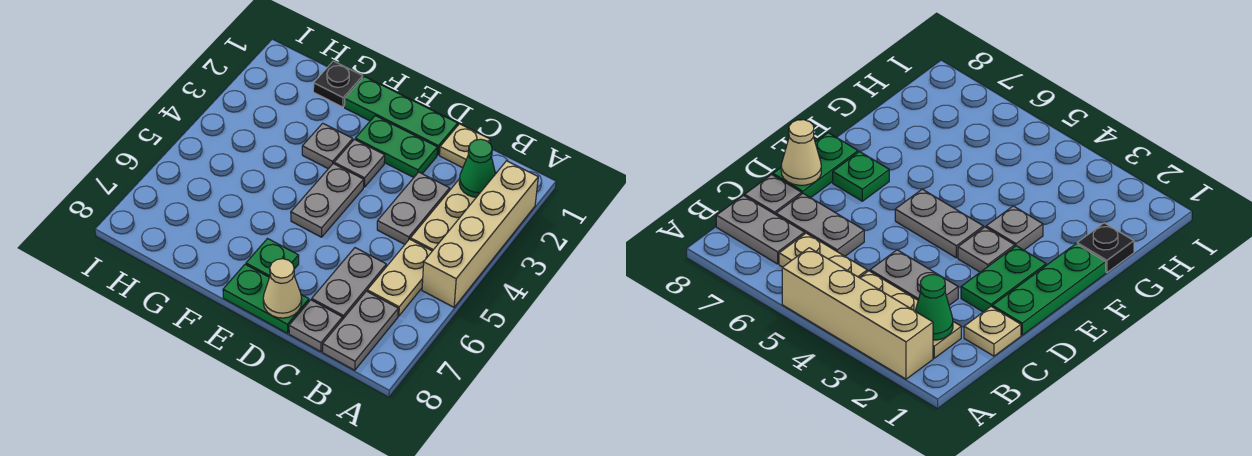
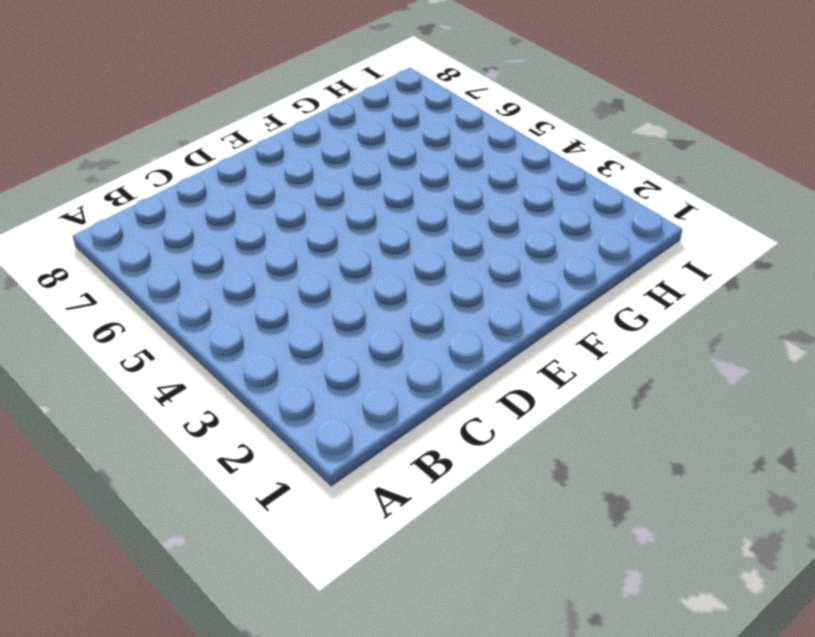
none -> tan 1x4 brick [422,161,538,307]
none -> tan 1x3 plate [410,179,476,251]
none -> tan 1x2 plate [367,239,432,316]

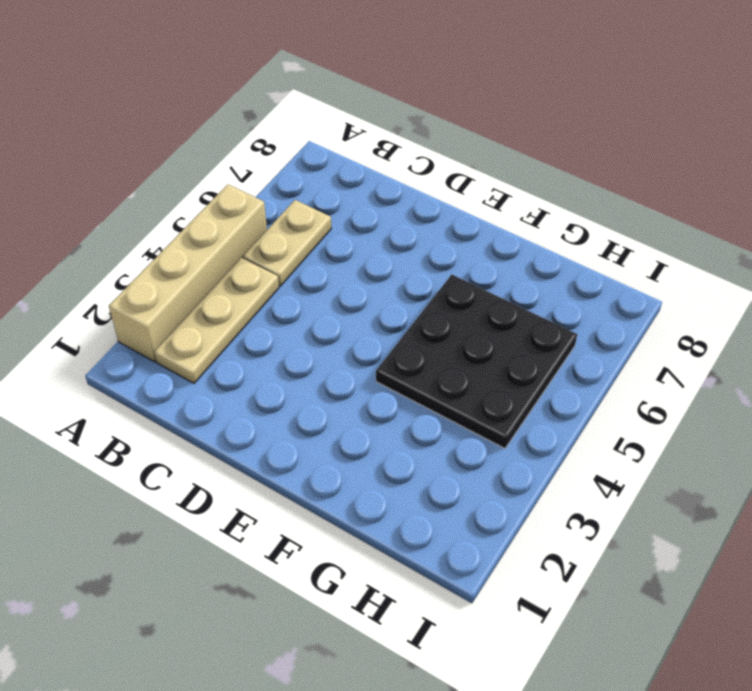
black 3x3 plate [376,275,577,448] -> none
none -> grey 1x2 plate [323,291,398,370]
none -> tan 1x1 plate [440,124,490,168]
none -> grey 1x2 plate [377,172,450,244]

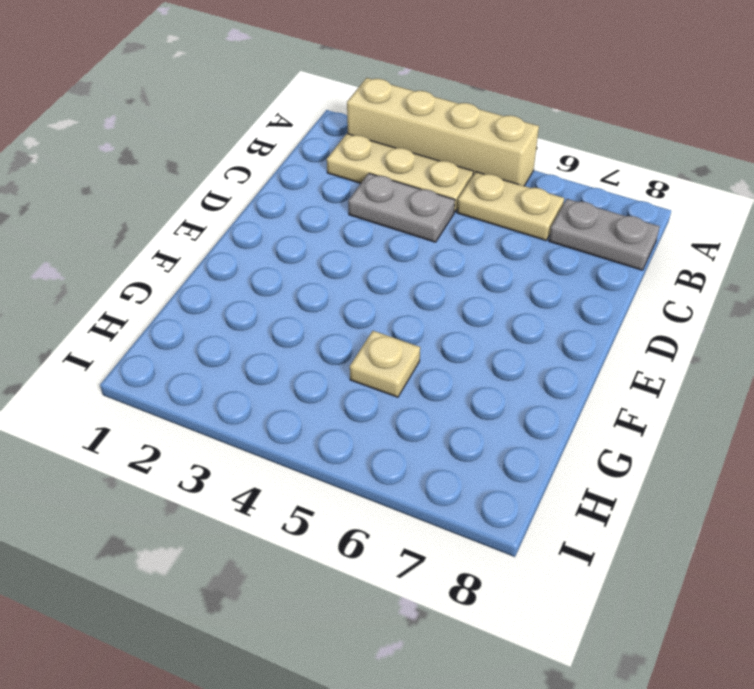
tan 1x1 plate [350,331,420,397] -> tan 1x1 plate moved to [440,124,490,168]
none -> grey 1x2 plate [312,248,386,320]
none -> grey 1x1 plate [289,300,343,352]
none -> green 1x3 plate [345,77,458,155]

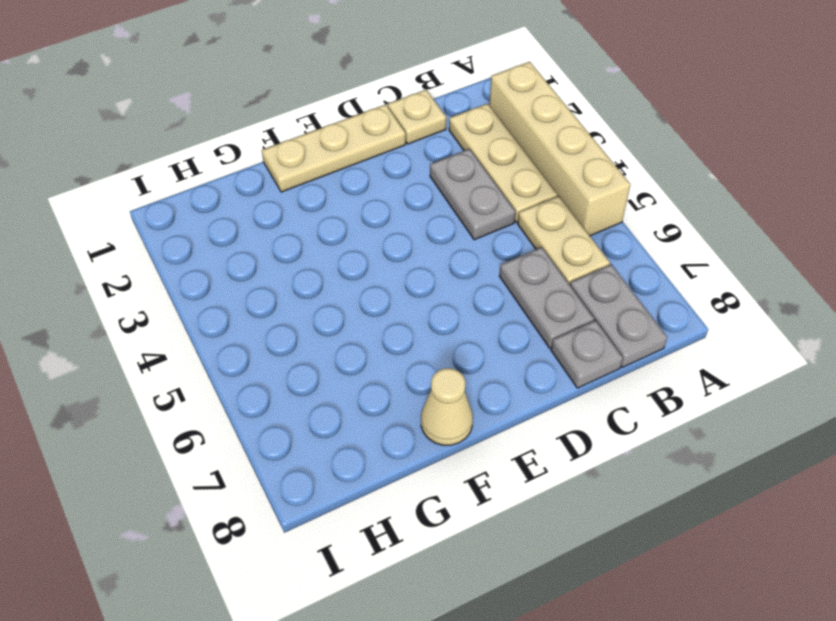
tan 1x3 plate [262,105,406,192] -> green 1x3 plate [345,77,458,155]
tan 1x1 cone [421,368,473,445] -> tan 1x1 cone moved to [263,259,302,318]
none -> green 1x2 plate [355,116,438,178]
none -> green 1x2 plate [223,264,309,333]
none -> grey 1x1 plate [334,139,385,187]

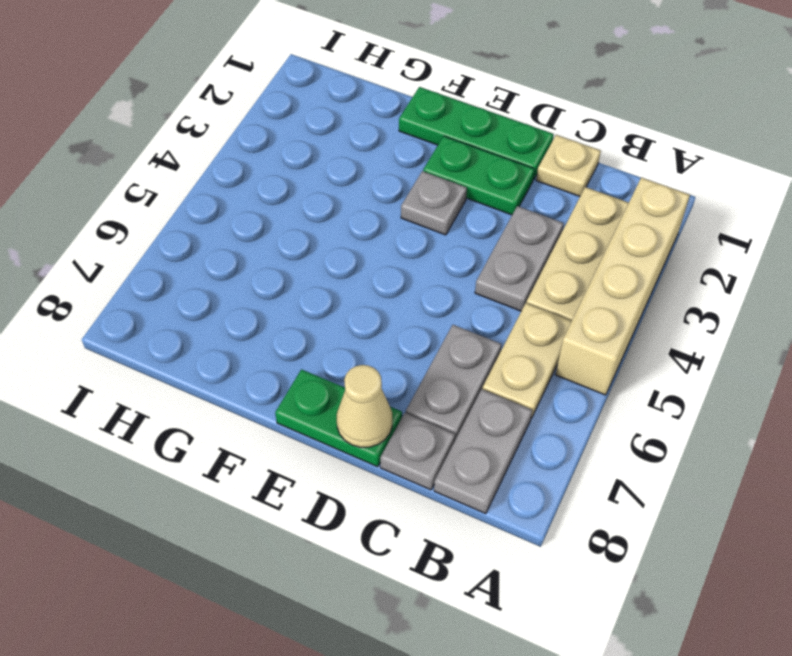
none -> grey 1x2 plate [291,164,364,237]
none -> green 1x1 plate [246,239,299,277]
none -> grey 1x1 plate [302,123,353,169]

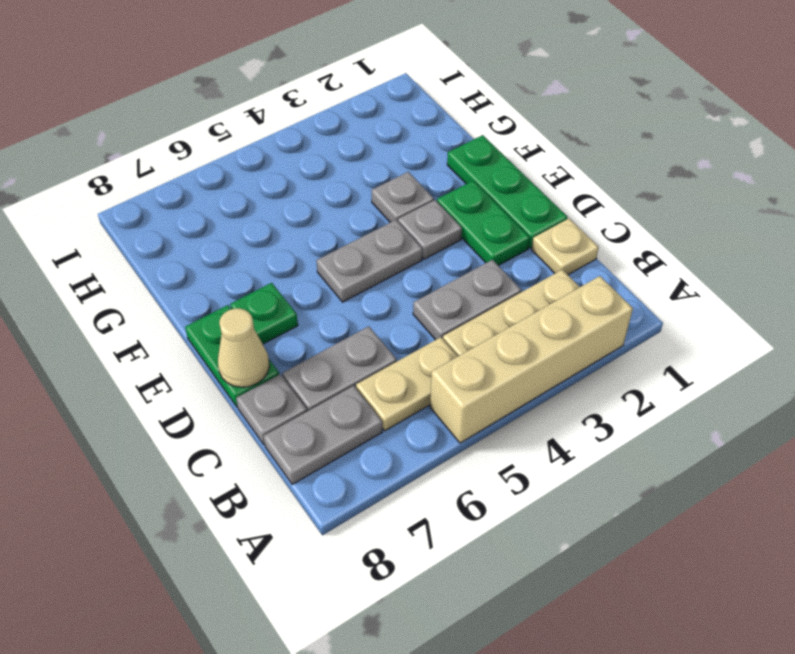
none -> black 1x1 plate [313,61,363,107]
none -> green 1x1 cone [459,139,495,197]

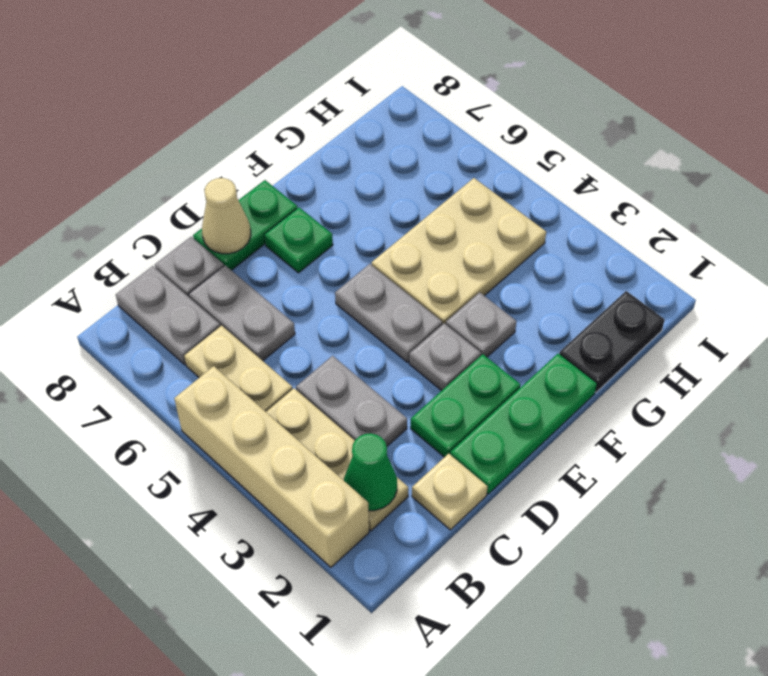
tan 2x3 plate [372,178,546,325] -> none
black 1x2 plate [559,291,665,392] -> black 1x1 plate [313,61,363,107]

